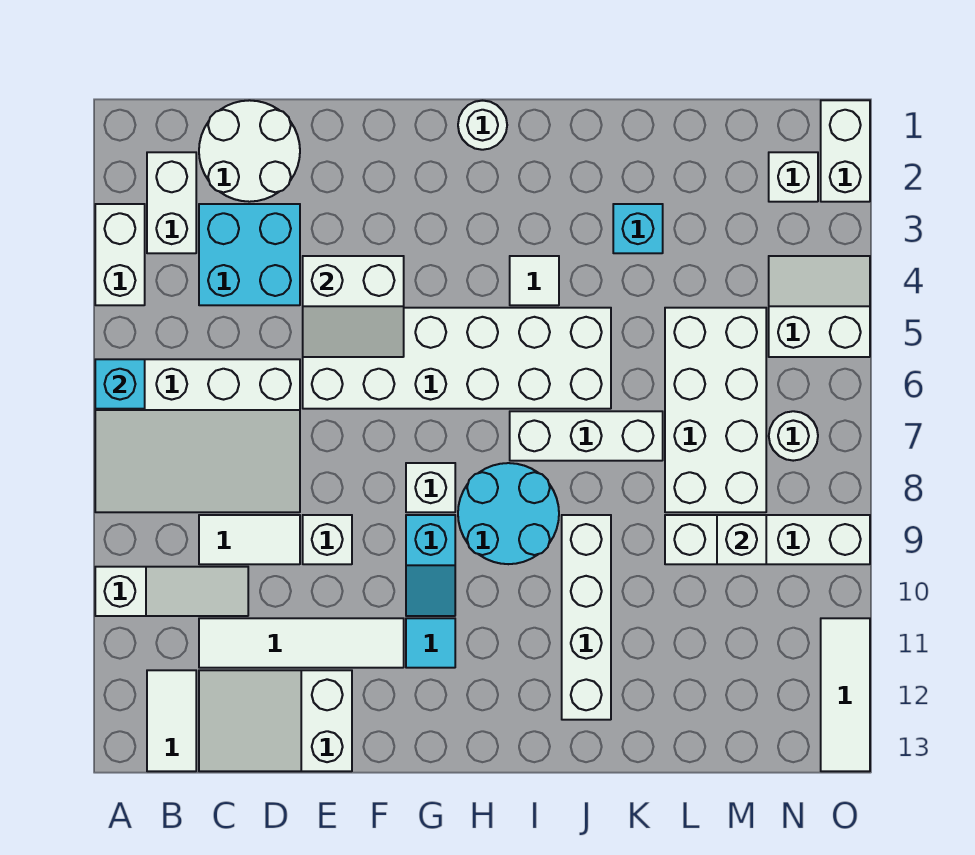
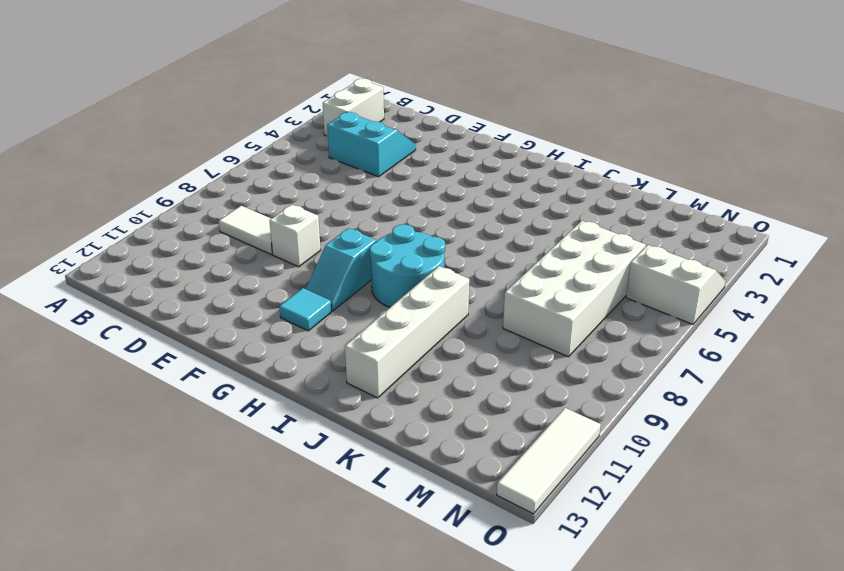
cyan 2x2 slope [327,112,416,177] -> cyan 2x2 brick [199,204,300,305]
none -> white 1x2 brick [95,204,145,305]
none -> white 3x4 slope [95,359,300,512]
none -> white 1x3 slope [95,567,248,616]
none -> white 1x2 tile [147,670,196,771]

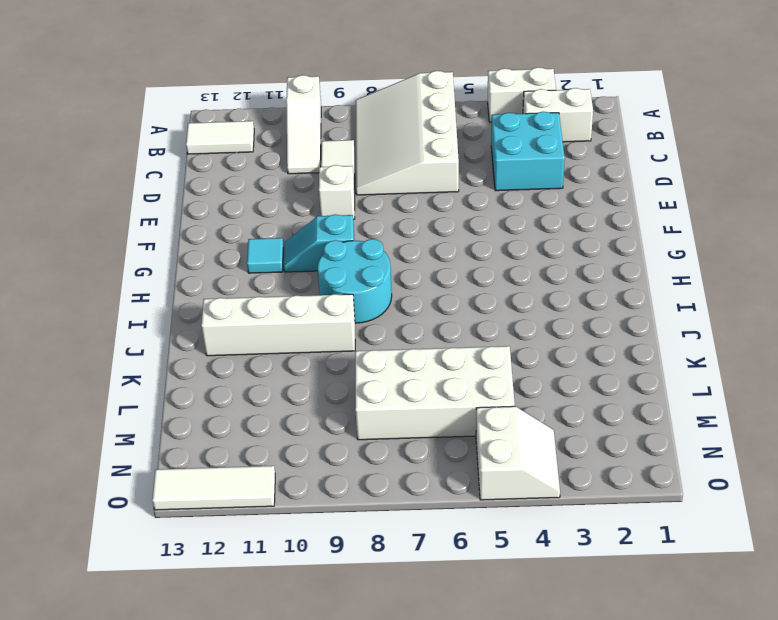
none -> white 2x2 round brick [199,100,300,202]
none -> white 1x4 tile [199,618,404,668]
none -> white 2x3 slope [199,670,352,771]
none -> white 2x6 brick [303,308,611,409]

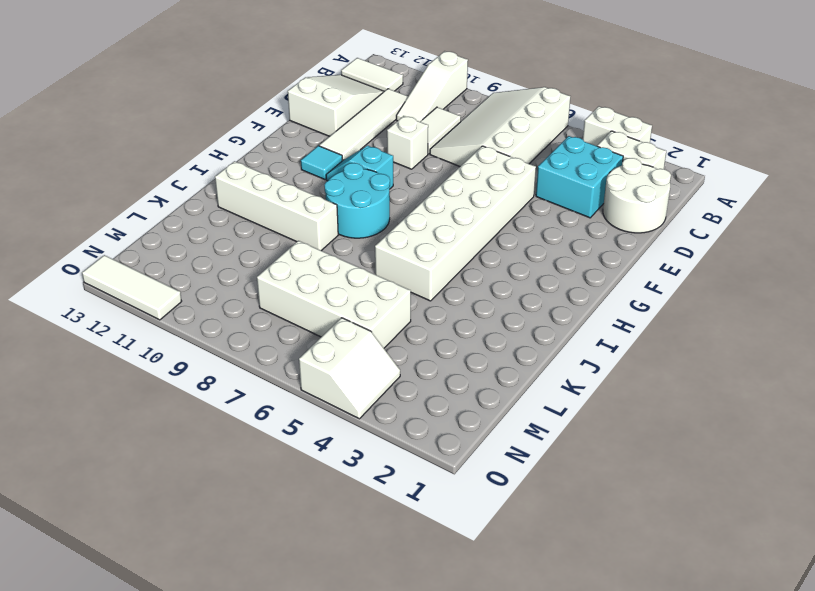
none -> white 1x1 brick [406,463,455,512]
none -> white 1x1 round brick [458,101,507,150]
none -> white 1x1 tile [510,256,559,305]
none -> white 1x3 brick [510,411,663,461]

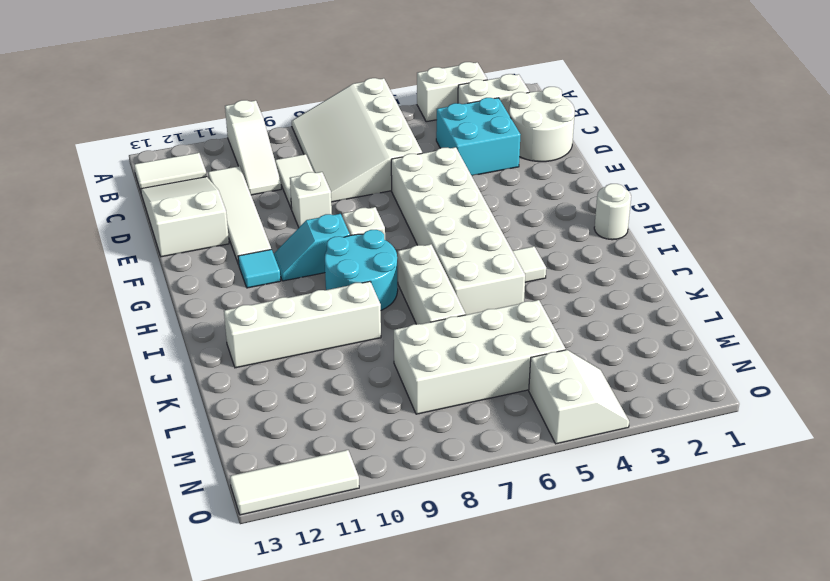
none -> cyan 1x1 brick [613,204,663,253]
none -> white 1x4 brick [665,515,870,564]
none -> white 1x1 brick [769,152,818,202]
none -> white 1x1 round brick [769,411,818,461]

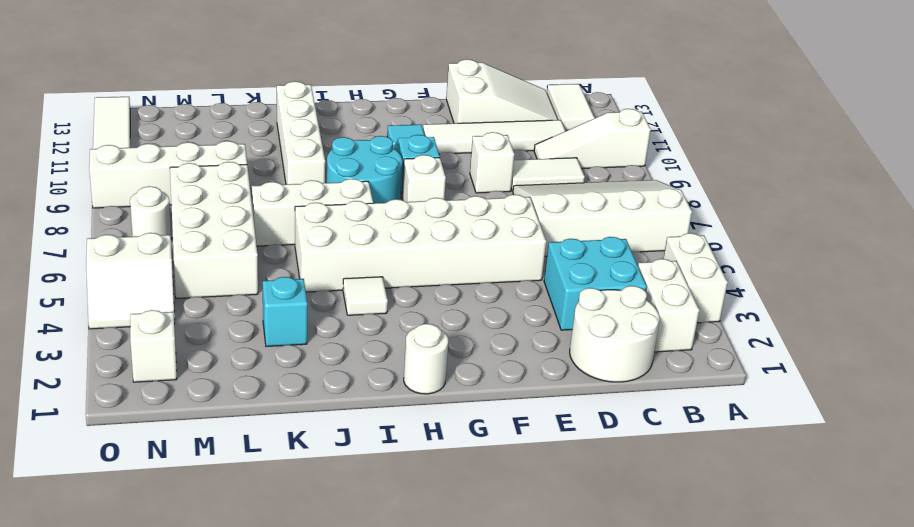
none -> white 1x2 brick [821,100,870,202]
none -> cyan 1x1 brick [95,359,145,409]
none -> white 2x2 slope [303,256,404,357]
none -> white 1x1 brick [717,515,766,564]

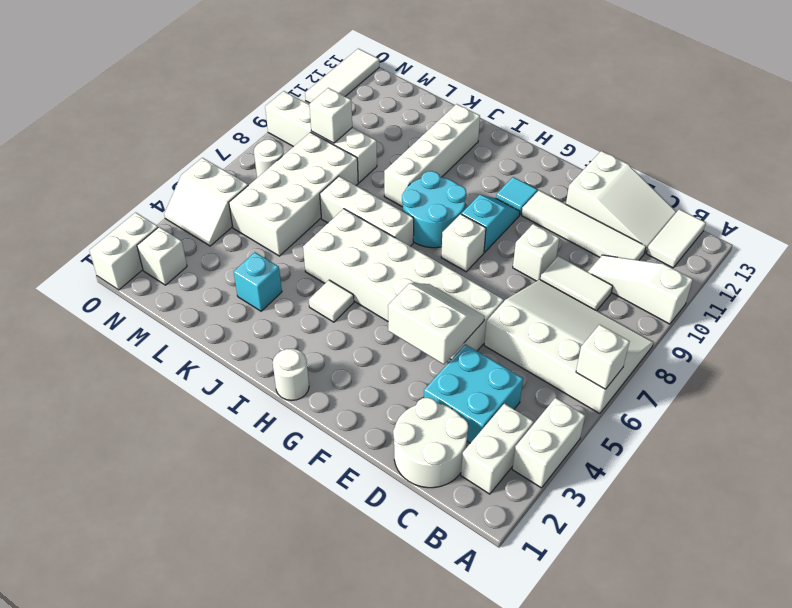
white 1x1 brick [576,324,630,389] -> cyan 1x1 brick [95,359,145,409]

